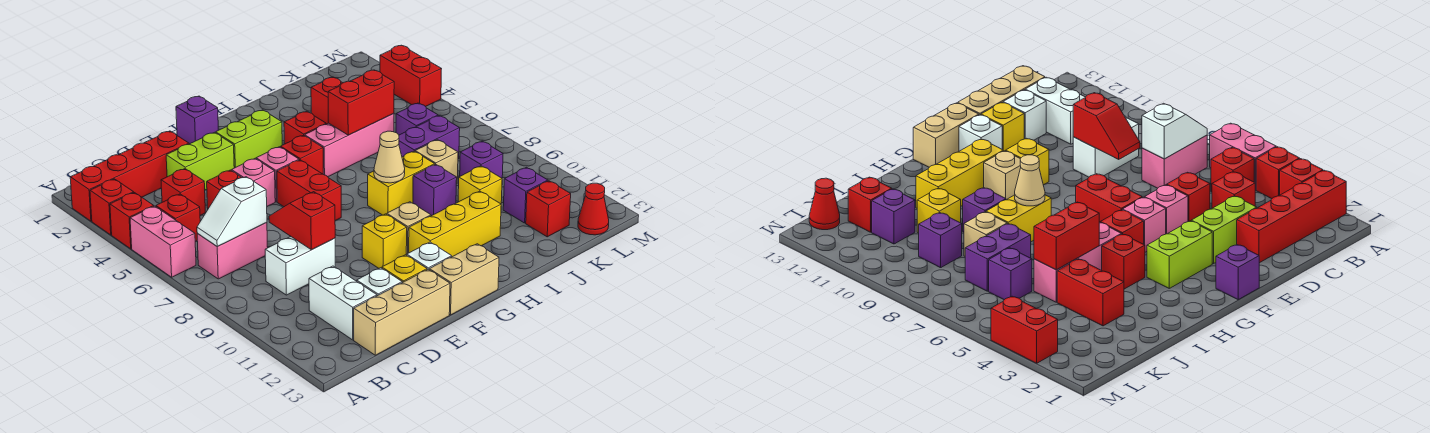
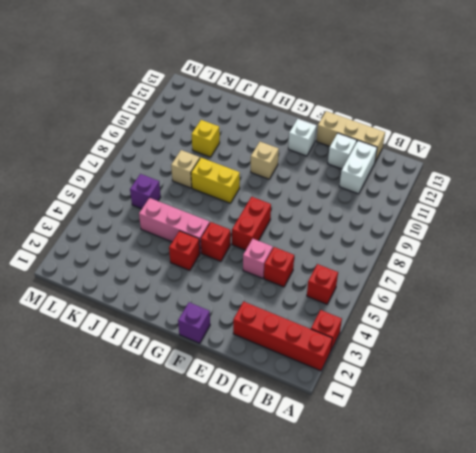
none -> red 1x1 brick [110,193,154,249]
none -> pink 1x2 brick [130,206,196,277]
none -> pink 1x2 brick [197,223,268,279]
none -> red 1x1 brick [161,169,205,216]

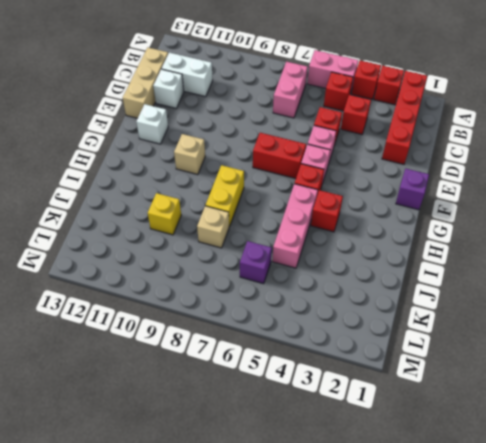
none -> white 1x2 brick [265,237,335,295]
none -> lime 1x2 brick [166,132,234,190]
none -> yellow 1x1 brick [382,255,427,283]
none -> lime 1x2 brick [216,110,282,168]

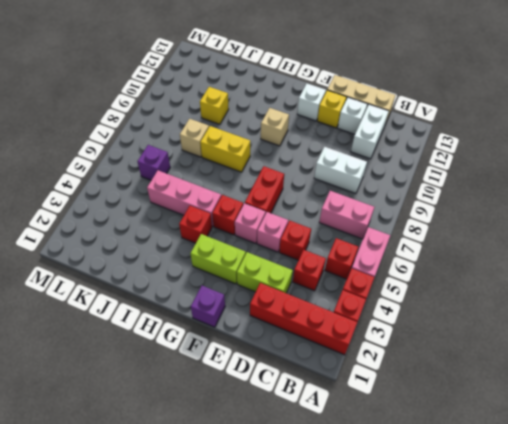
none -> yellow 1x1 brick [362,214,407,268]
none -> tan 1x2 brick [429,244,499,315]
none -> yellow 1x3 brick [409,191,501,257]
none -> purple 1x1 brick [413,164,457,216]

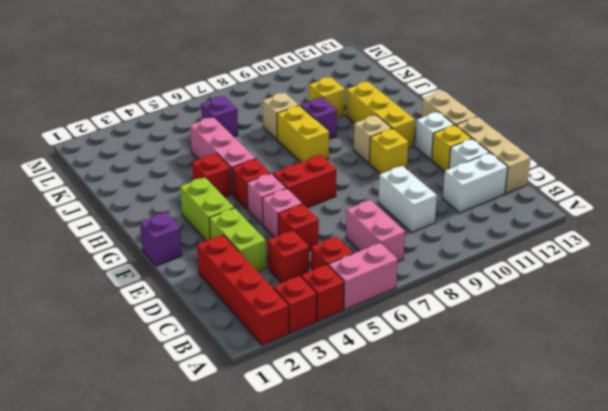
none -> red 1x2 brick [311,77,342,124]
none -> purple 1x2 brick [399,116,460,159]
none -> purple 1x1 brick [460,141,503,178]
none -> purple 1x1 brick [503,167,548,223]

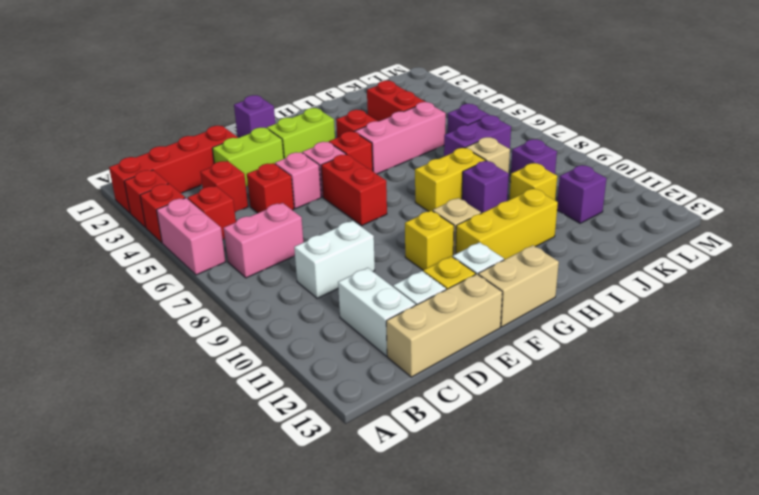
none -> red 1x1 brick [526,181,571,237]
none -> red 1x1 cone [578,183,609,235]
none -> red 1x2 brick [380,45,441,107]
none -> white 1x2 slope [197,177,267,246]

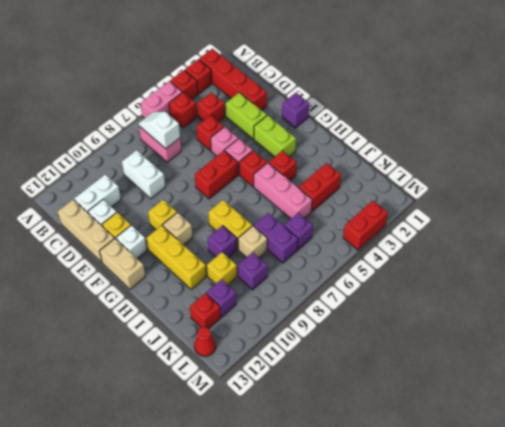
none -> red 1x2 slope [269,192,335,250]
none -> tan 1x1 cone [374,131,405,183]
none -> red 1x2 brick [328,70,394,135]

